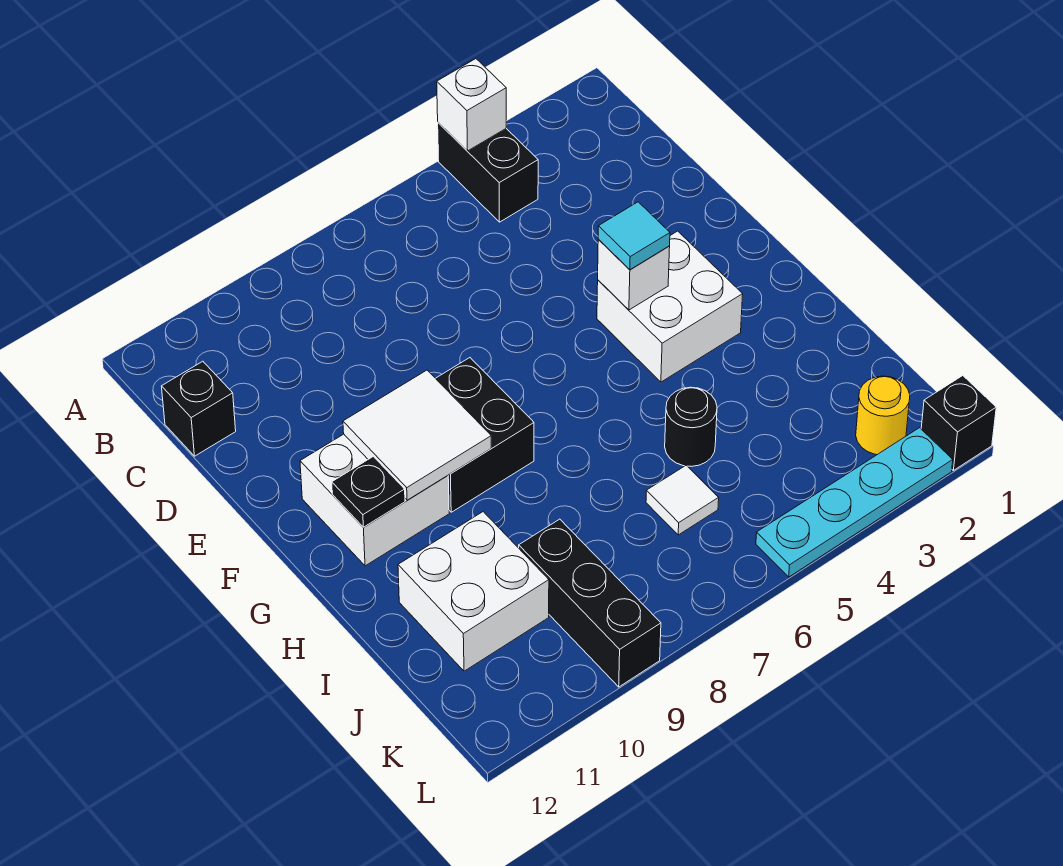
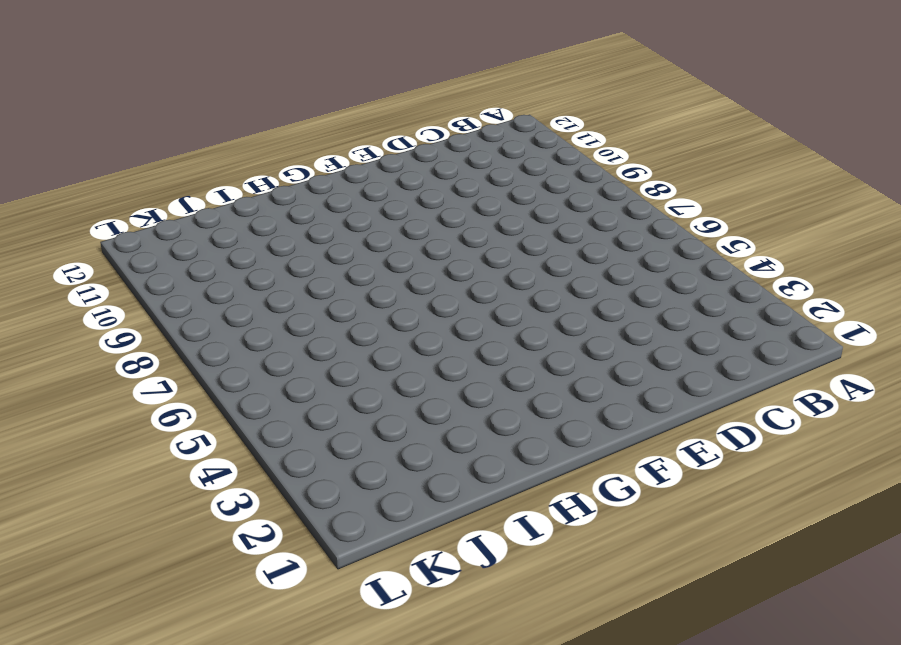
none -> black 1x2 brick [438,123,538,222]
none -> black 1x1 brick [162,361,236,456]
none -> white 2x2 brick [597,231,743,382]

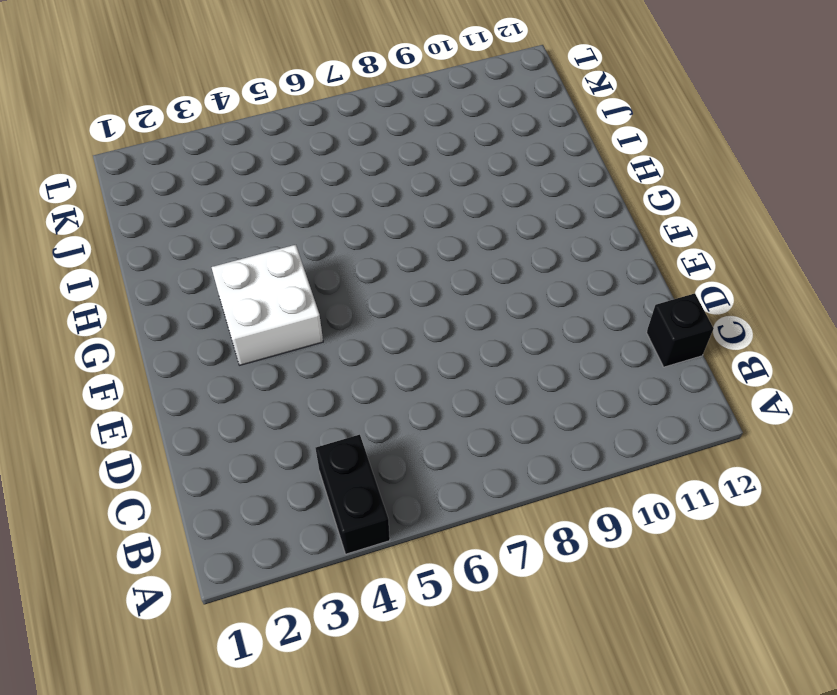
none -> black 2x2 brick [436,358,534,512]
none -> white 2x2 brick [300,434,449,566]
none -> black 1x1 round brick [665,387,717,466]

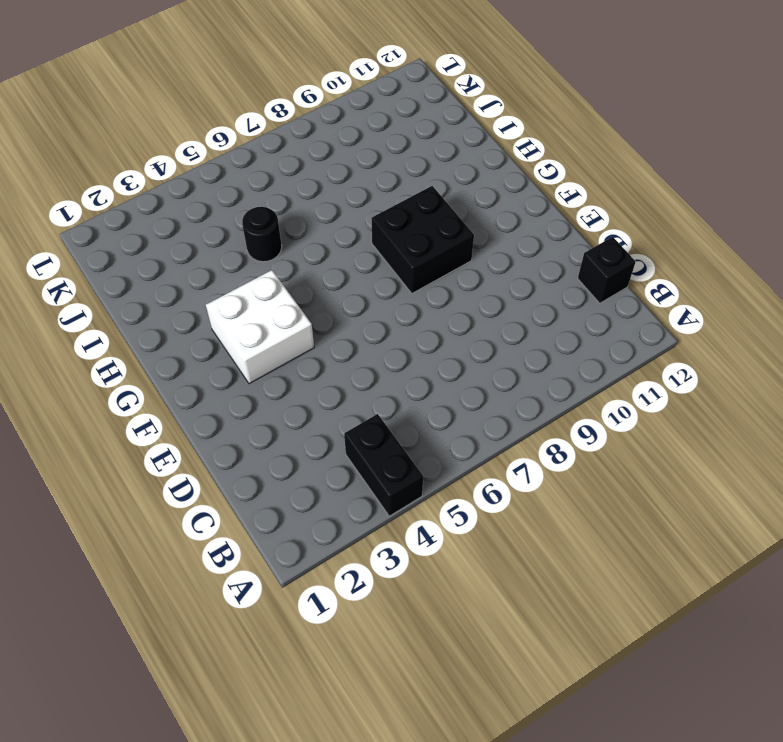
none -> white 2x2 brick [300,434,449,566]
none -> white 2x2 brick [398,512,549,671]
none -> white 1x1 tile [646,465,719,535]

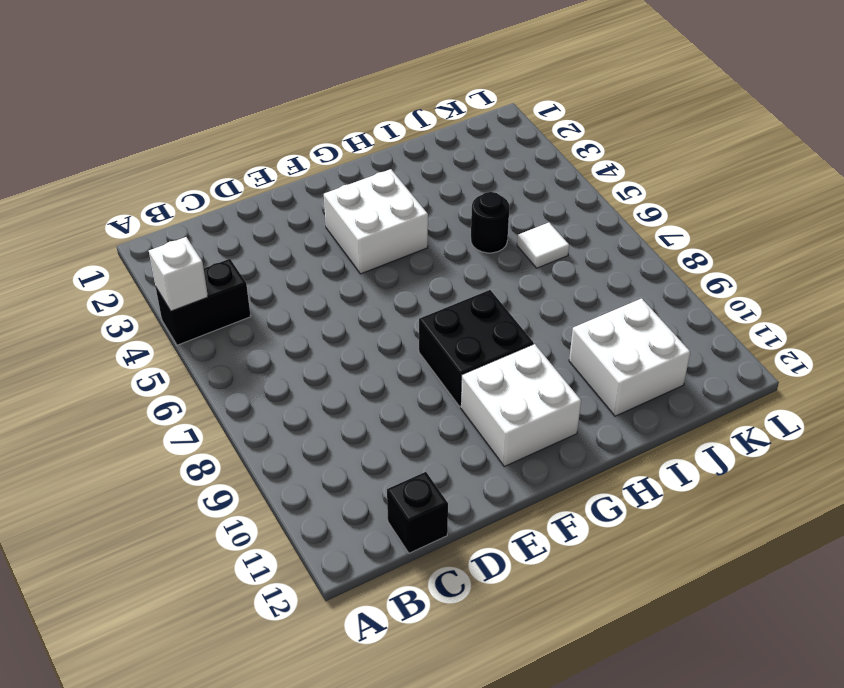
none -> black 1x3 brick [519,519,661,687]
none -> yellow 1x1 round brick [856,376,910,455]
none -> black 1x1 brick [921,376,996,470]

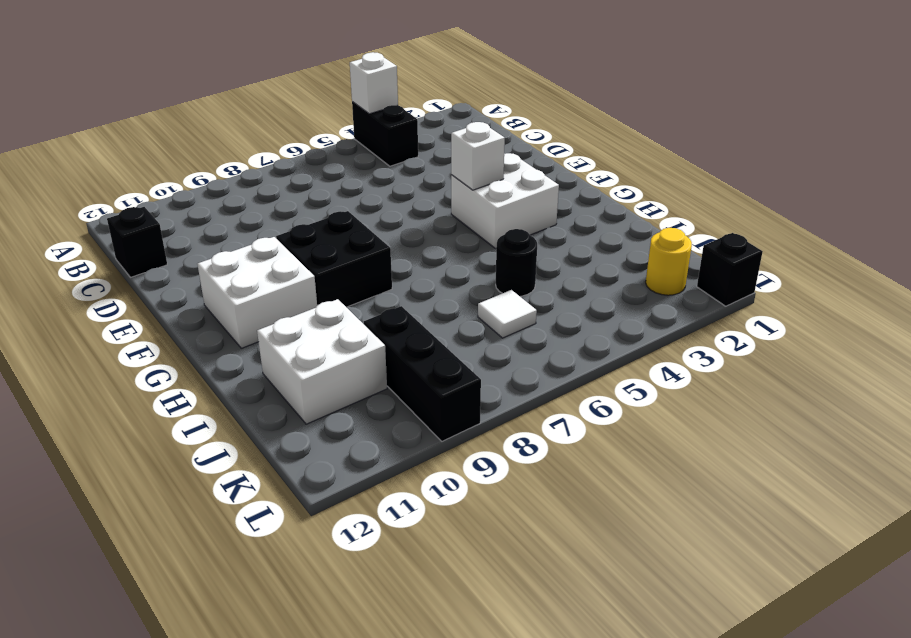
none -> cyan 1x4 plate [756,428,953,577]
none -> white 2x2 tile [343,370,491,500]
none -> black 1x1 plate [332,456,405,527]

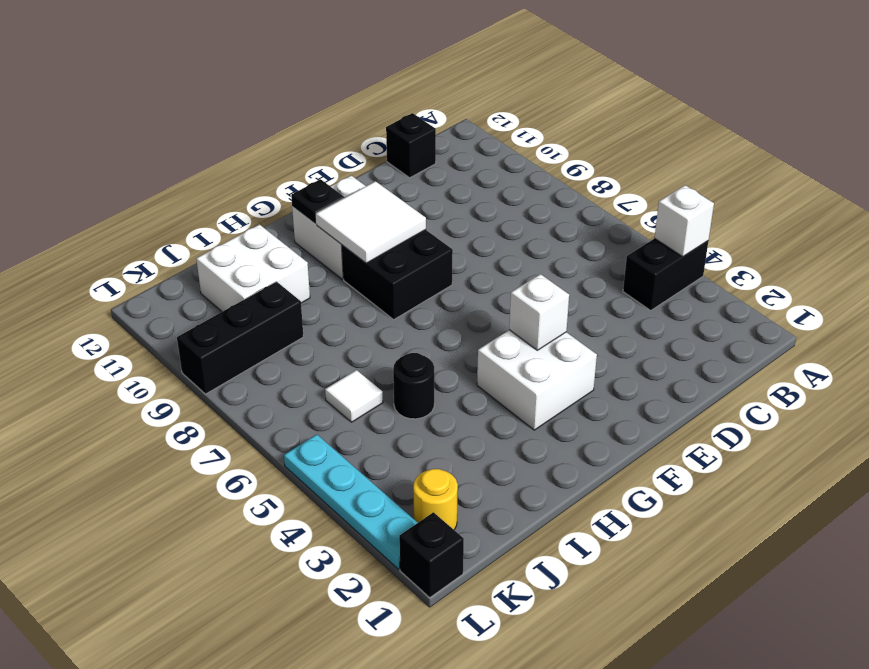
none -> cyan 1x1 tile [598,202,670,270]

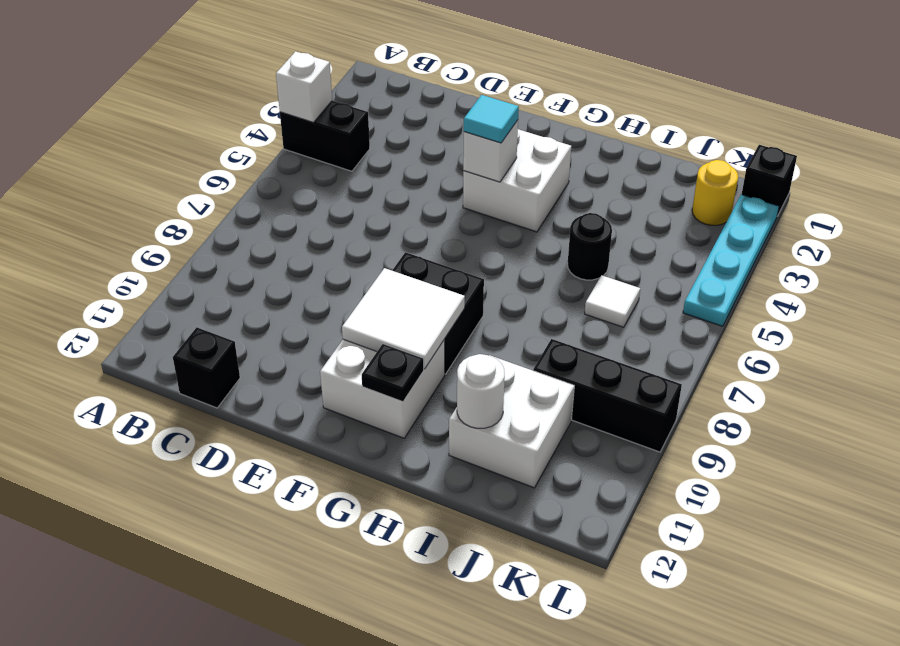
white 1x1 round brick [457,354,505,428] -> none

